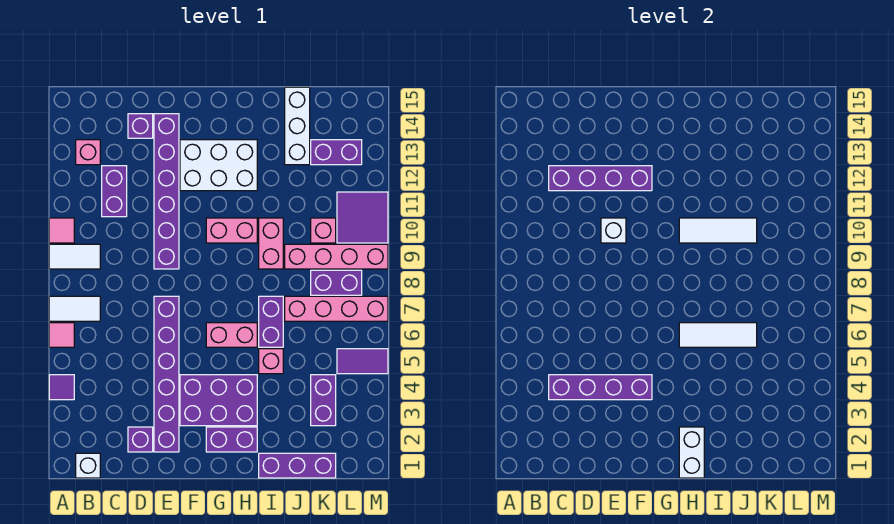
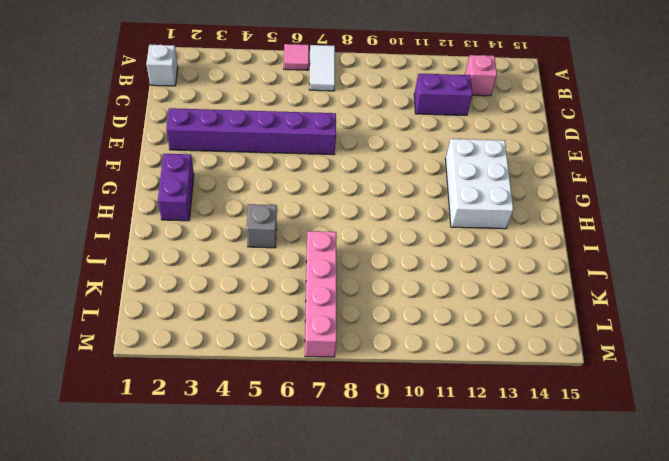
grey 1x1 brick [247,204,277,248] -> pink 1x1 brick [259,349,283,374]
none -> purple 1x1 tile [49,375,74,400]
none -> white 1x2 tile [49,244,100,269]
none -> pink 1x1 tile [49,218,74,243]
none -> purple 1x1 brick [128,427,153,452]

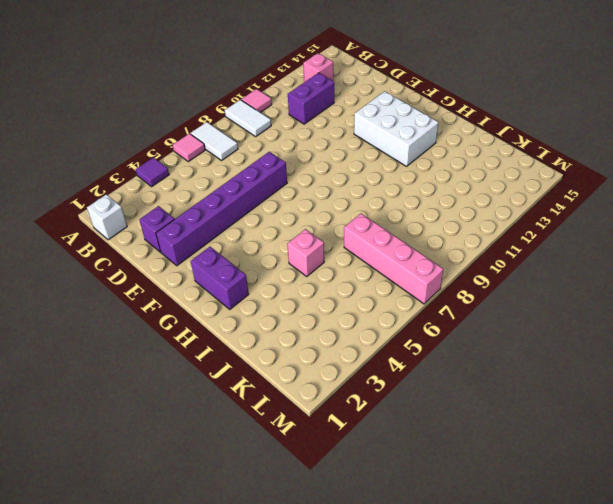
none -> purple 1x1 brick [128,114,153,138]
none -> purple 1x6 brick [154,114,179,269]
none -> purple 2x3 brick [180,375,257,426]
none -> pink 1x2 brick [206,323,257,347]

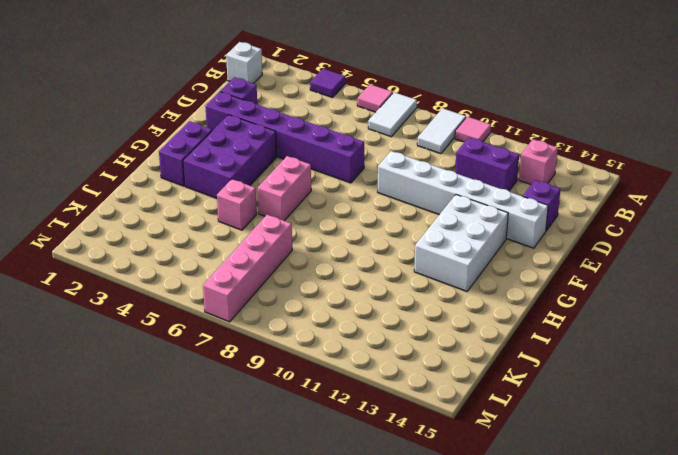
white 1x6 brick [378,151,548,248] -> purple 1x6 brick [154,114,179,269]
none -> pink 1x2 brick [206,218,257,243]
none -> purple 1x3 brick [259,453,336,478]
none -> purple 1x2 brick [259,296,283,347]
none -> pink 1x2 brick [259,218,283,269]

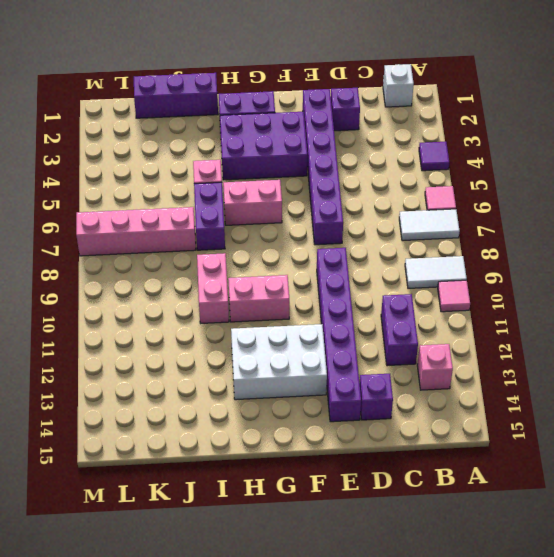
none -> pink 1x4 brick [285,244,388,269]
none -> white 1x3 brick [285,87,310,165]
none -> purple 1x2 brick [311,375,336,426]
none -> purple 1x2 brick [311,270,362,295]

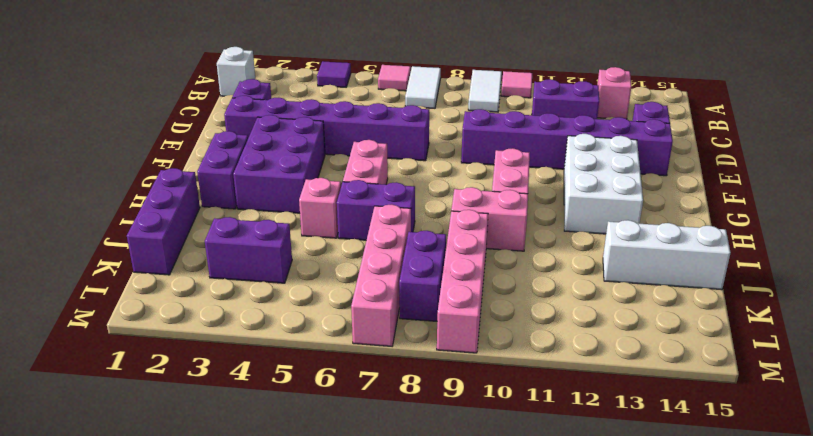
none -> pink 1x1 brick [311,218,336,243]
none -> purple 1x2 brick [311,140,362,165]
none -> purple 1x2 tile [337,349,388,374]
none -> purple 2x2 tile [337,192,388,243]

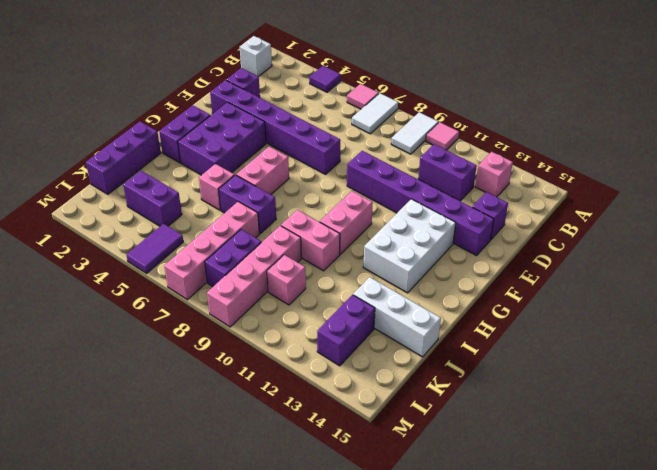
none -> purple 2x2 tile [337,192,388,243]
none -> purple 1x4 brick [549,375,652,400]
none -> purple 1x4 brick [549,166,652,191]
none -> white 1x1 brick [601,218,626,243]

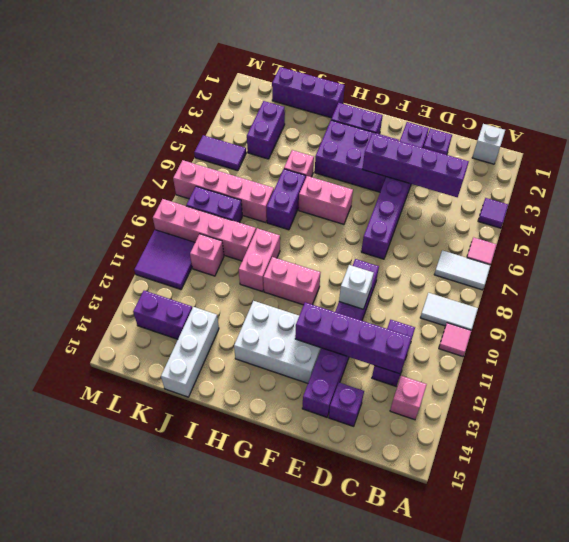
none -> white 1x2 brick [679,427,704,478]
none -> white 1x3 tile [679,323,757,347]
none -> white 1x3 tile [679,218,757,243]

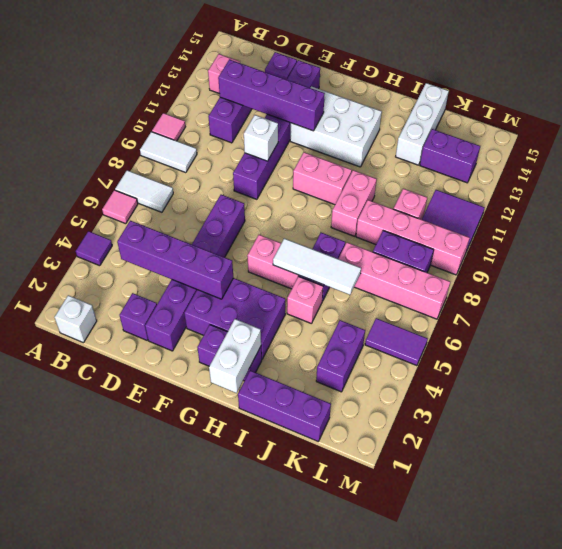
none -> white 1x3 tile [679,218,757,243]

